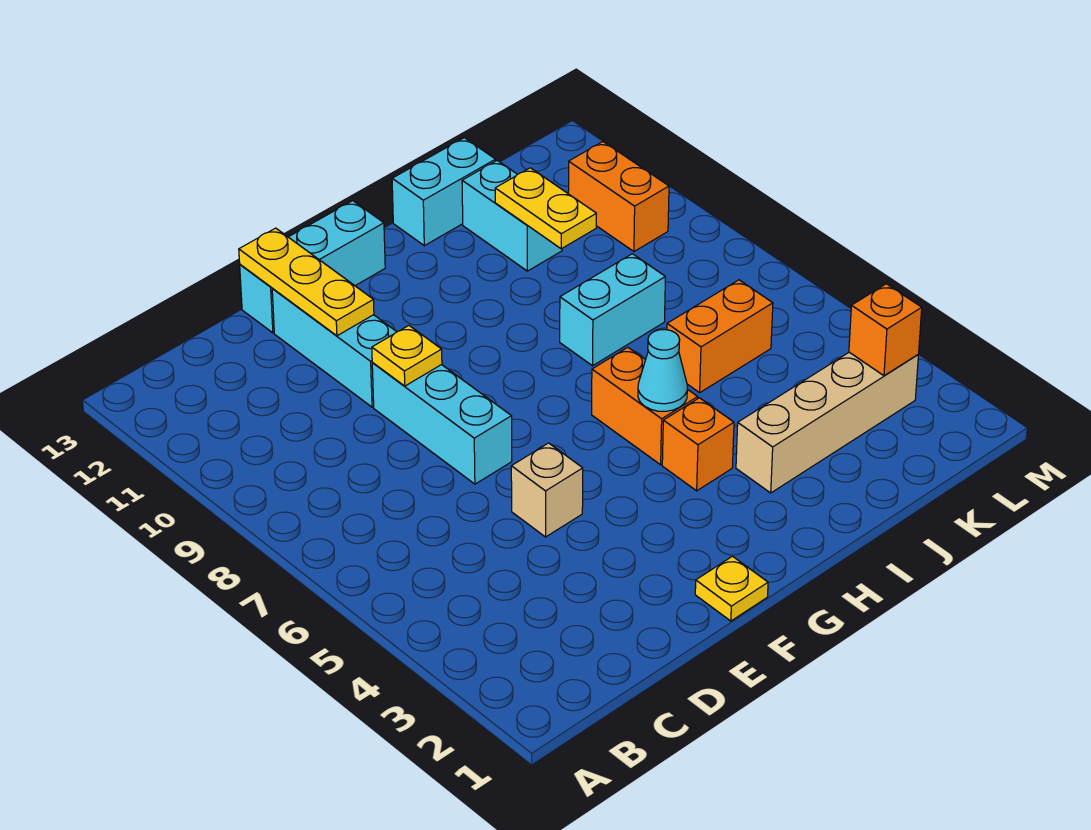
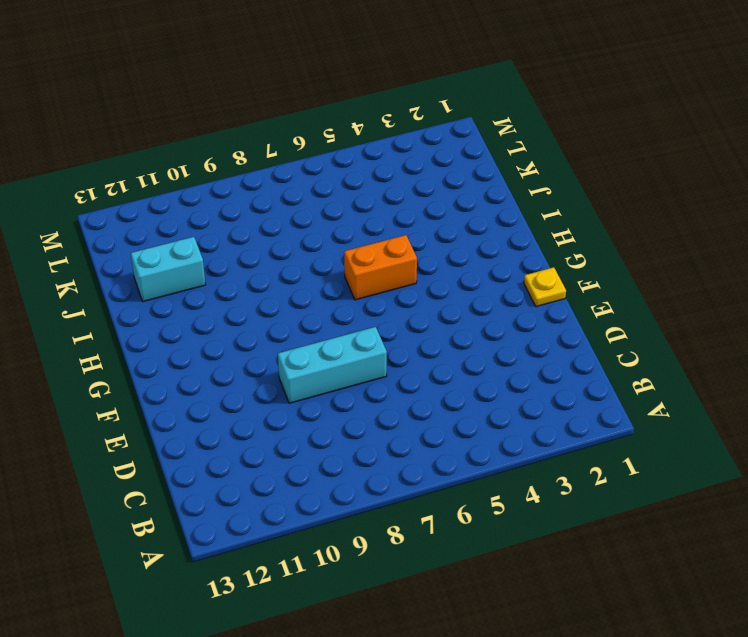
none -> tan 1x1 brick [511,443,583,537]
none -> cyan 1x3 brick [272,289,397,407]
none -> cyan 1x3 brick [240,201,385,333]

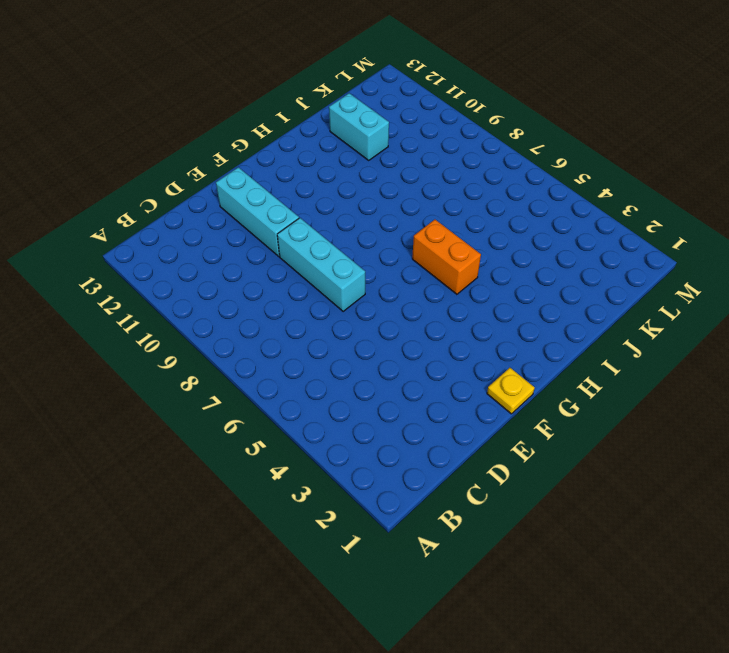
none -> tan 1x1 brick [511,443,583,537]
none -> cyan 1x3 brick [240,201,385,333]
none -> orange 1x1 brick [662,398,734,491]

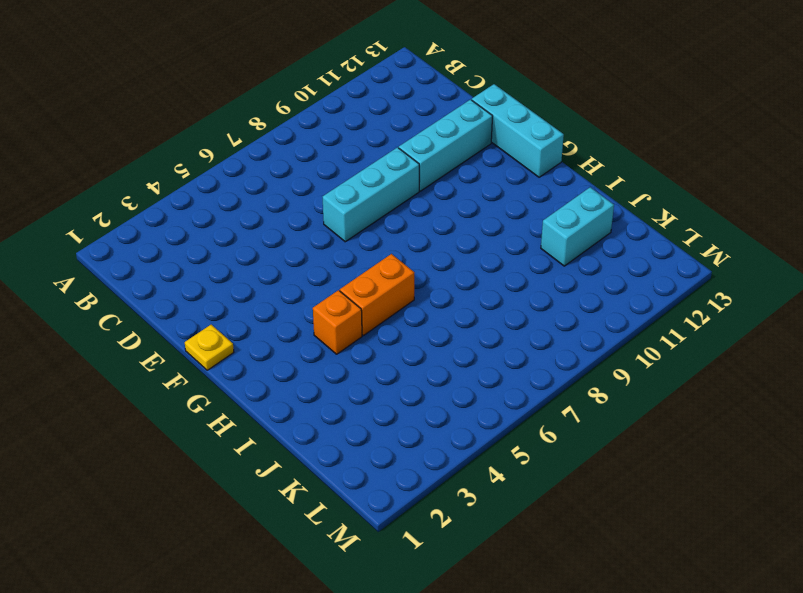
none -> tan 1x1 brick [511,443,583,537]
none -> tan 1x4 brick [736,352,919,493]
none -> cyan 1x2 brick [560,254,665,366]

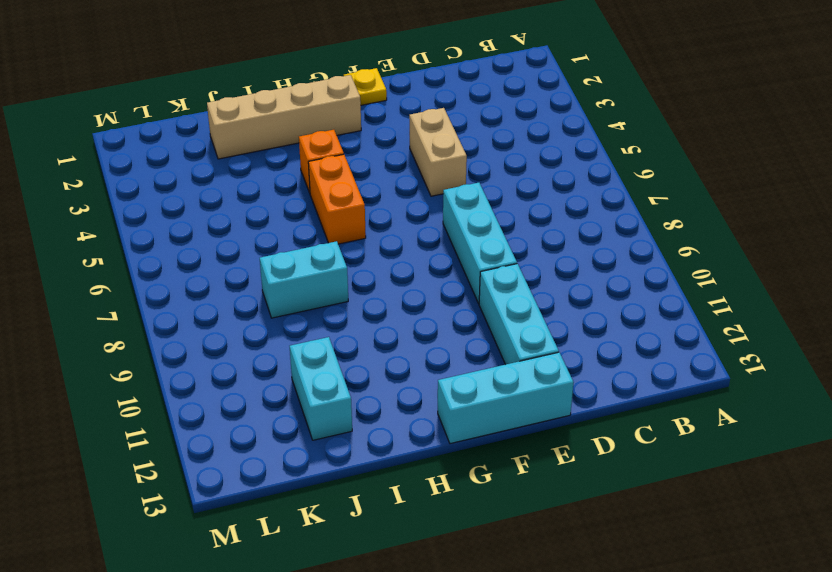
tan 1x2 brick [409,108,467,196] -> tan 1x1 brick [511,443,583,537]
tan 1x4 brick [207,75,361,159] -> tan 1x4 brick moved to [736,352,919,493]
none -> cyan 1x2 brick [392,138,496,246]
none -> orange 1x2 brick [667,280,773,393]
none -> orange 1x2 brick [568,142,669,251]

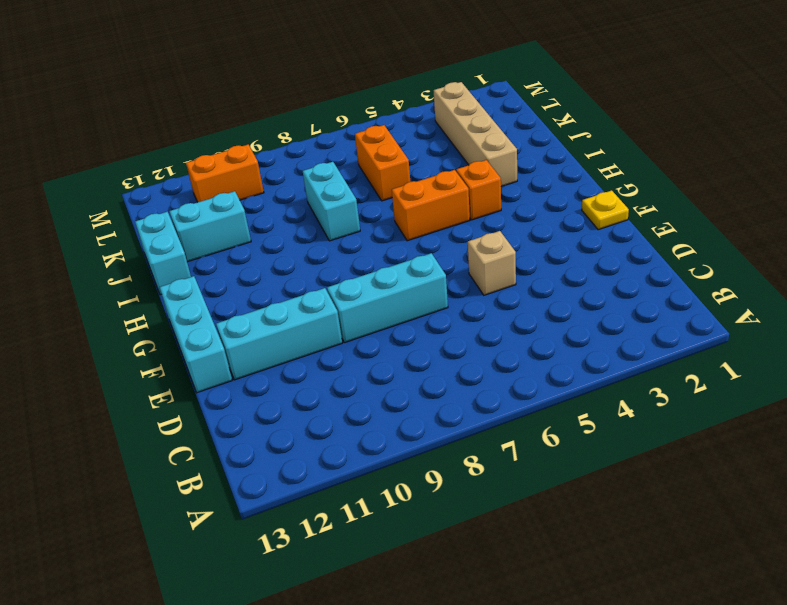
none -> yellow 1x1 plate [372,326,442,386]
none -> yellow 1x3 plate [239,228,374,336]
none -> cyan 1x1 cone [638,330,687,411]

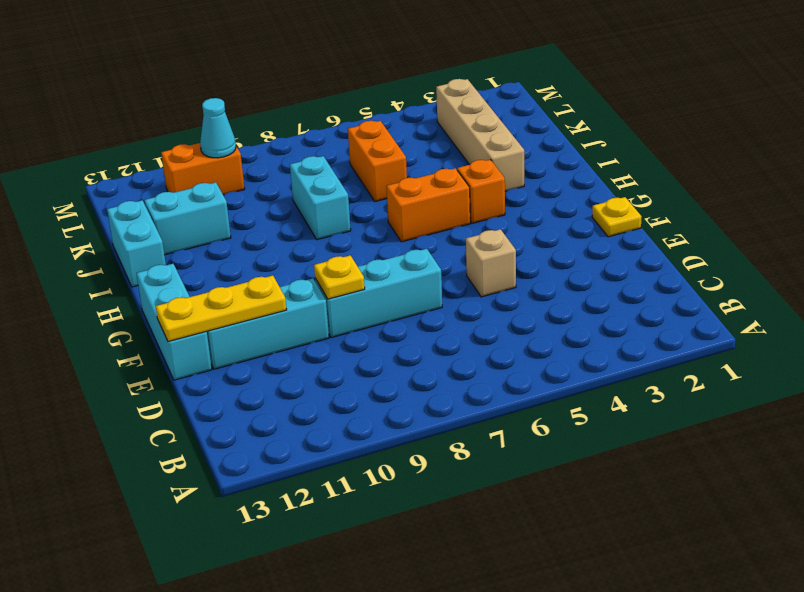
cyan 1x1 cone [200,98,236,158] -> cyan 1x1 cone moved to [638,330,687,411]
none -> yellow 1x2 plate [495,168,596,249]
none -> orange 1x1 brick [849,284,922,376]

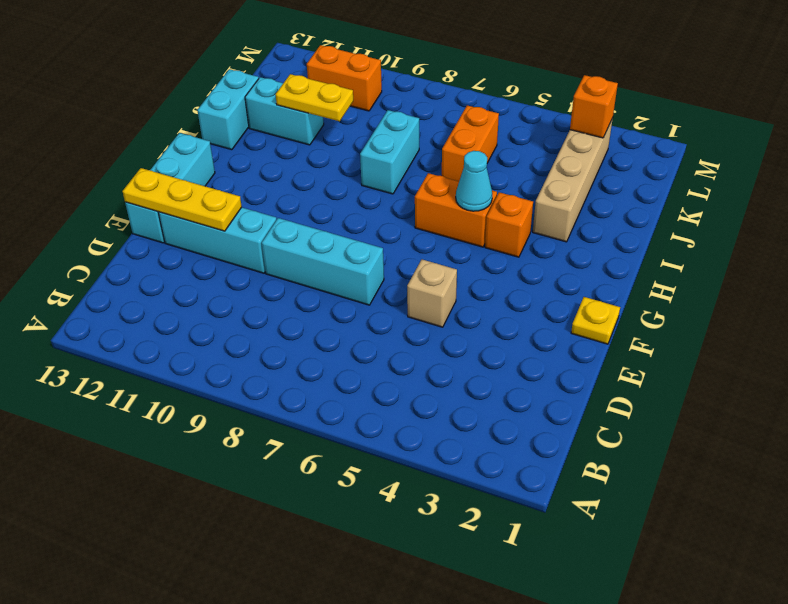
none -> yellow 1x1 plate [372,326,442,386]

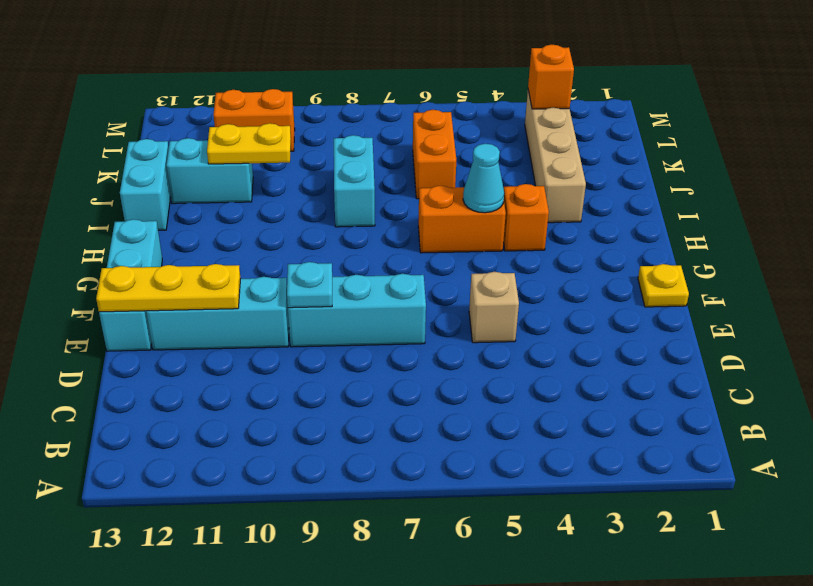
cyan 1x1 plate [287,262,332,308] -> yellow 1x1 plate [372,326,442,386]

